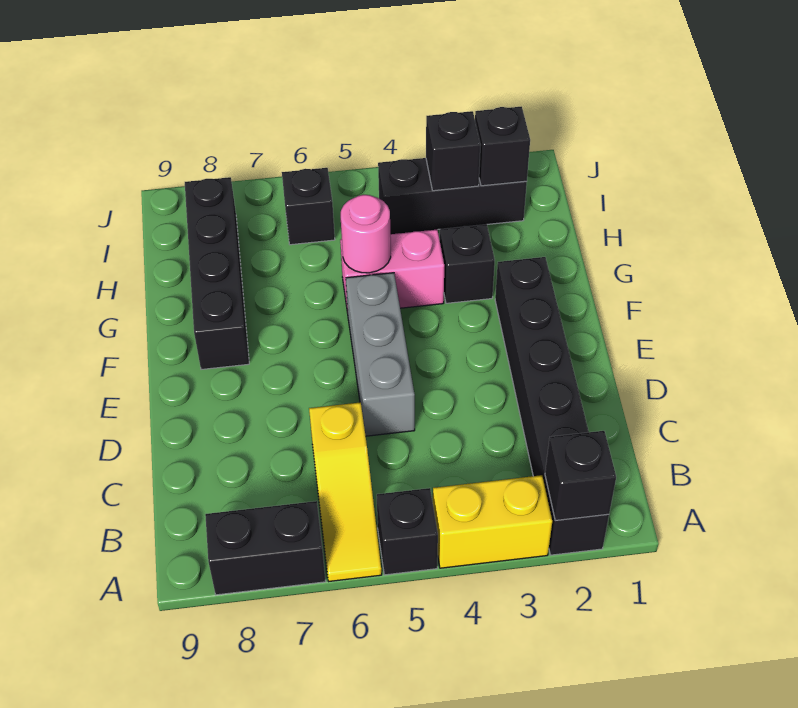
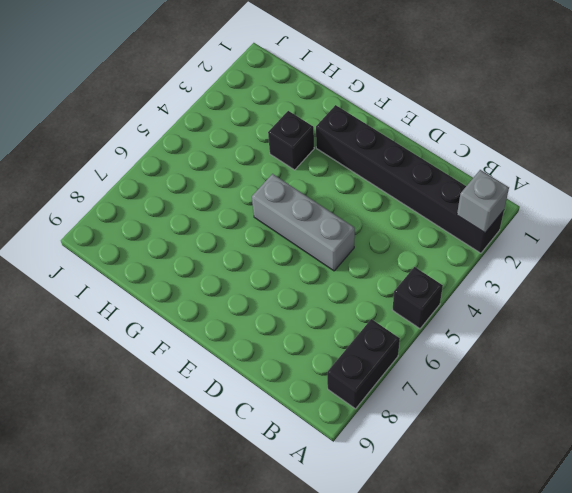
grey 1x1 brick [457,170,509,233] -> black 1x1 brick [545,431,616,520]
none -> yellow 1x2 brick [433,475,552,568]
none -> yellow 1x3 slope [309,402,382,581]
none -> black 1x4 brick [185,177,249,369]

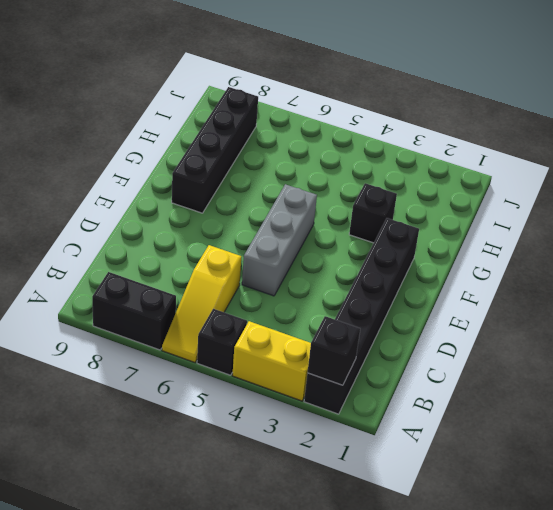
none -> pink 1x2 brick [340,230,444,312]
none -> black 1x3 brick [378,158,527,234]
none -> black 1x1 brick [282,168,335,245]

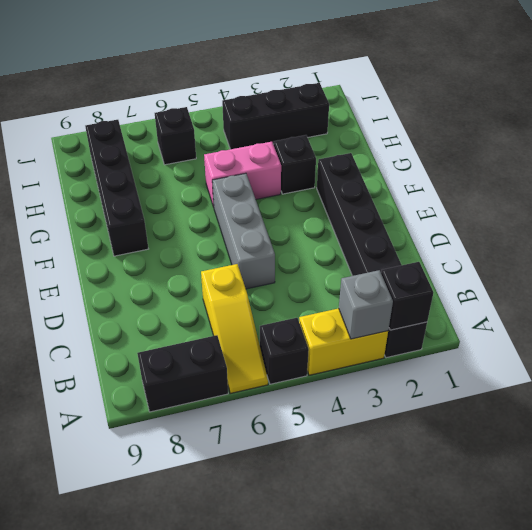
grey 1x1 brick [339,270,393,339] -> none
none -> pink 1x1 round brick [341,195,391,273]
none -> black 1x1 brick [475,106,530,186]
none -> black 1x1 brick [426,111,481,191]

